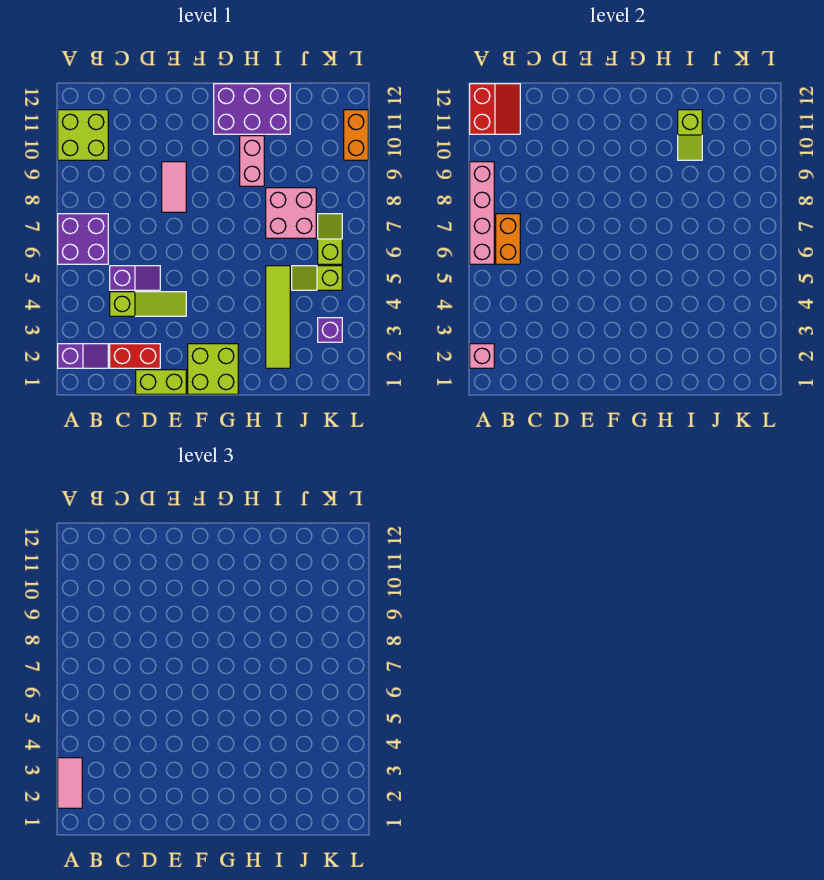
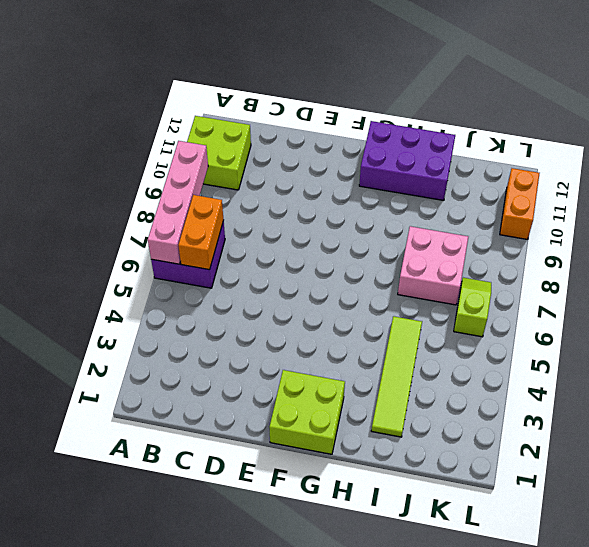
none -> purple 1x2 slope [58,344,108,368]
none -> red 1x2 brick [110,344,160,368]
none -> lime 1x3 slope [110,292,186,316]

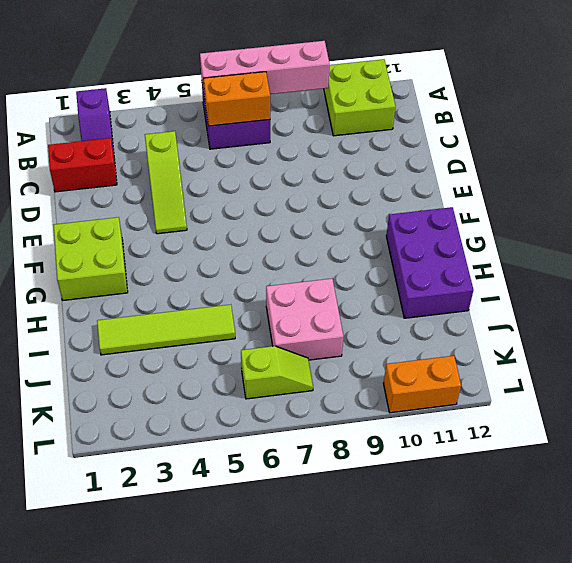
red 1x2 brick [48,138,117,192] -> red 1x2 brick turned to [110,344,160,368]
none -> purple 1x2 slope [110,266,160,290]
none -> lime 1x2 brick [136,370,186,394]
none -> pink 1x2 tile [162,162,186,212]

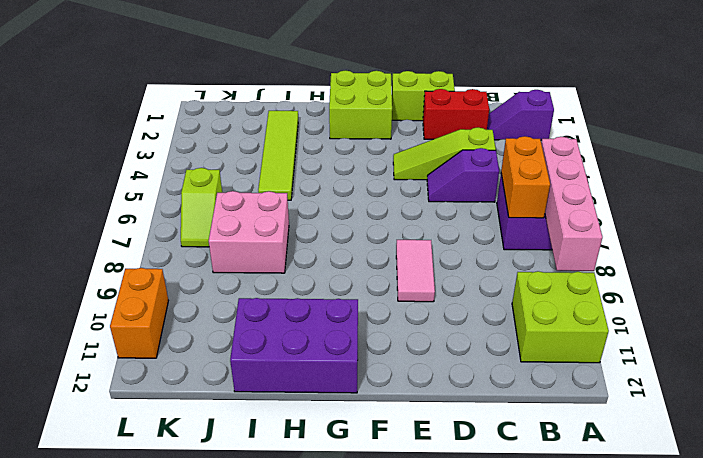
none -> pink 1x2 brick [240,136,264,186]
none -> lime 1x2 slope [292,266,342,290]
none -> purple 1x1 brick [318,318,342,342]

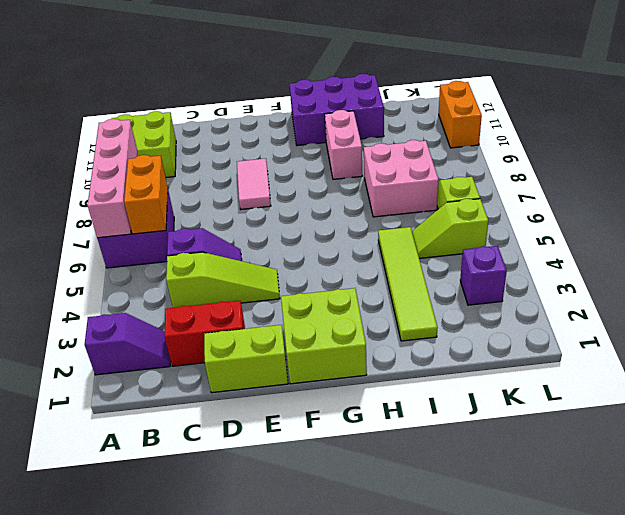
none -> pink 1x1 brick [470,344,494,368]
none -> red 2x2 slope [470,84,520,134]
none -> lime 1x2 slope [678,110,702,160]

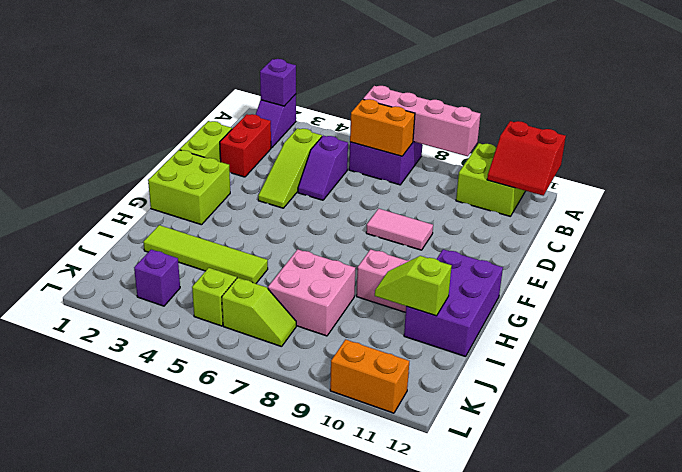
purple 1x1 brick [260,59,296,106] -> pink 1x1 brick [470,344,494,368]
none -> pink 1x2 tile [58,758,82,808]

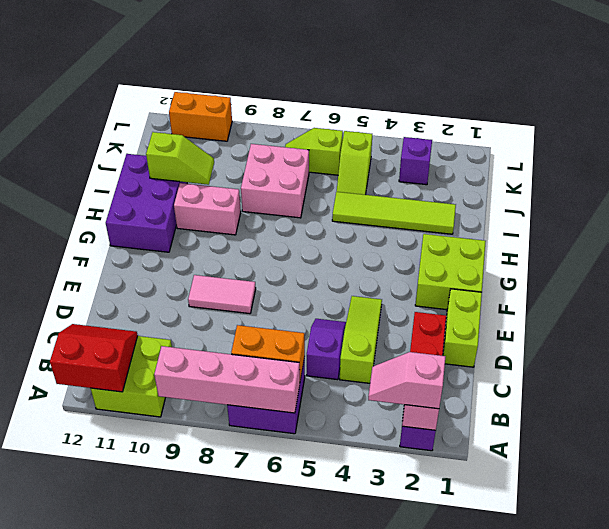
pink 1x2 slope [368,352,446,409] -> pink 1x2 tile [58,758,82,808]

